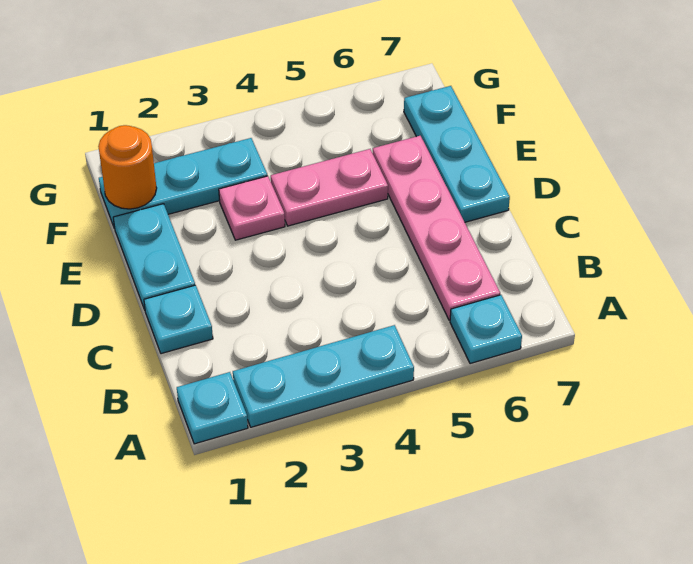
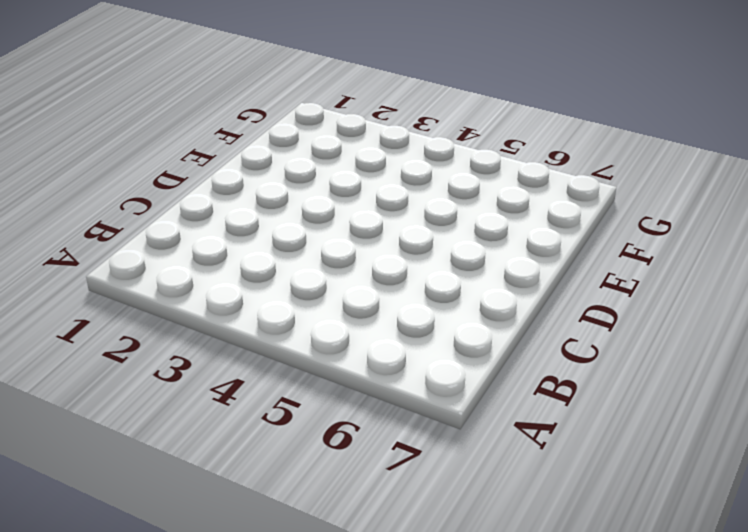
none -> cyan 1x1 plate [177,372,248,444]
none -> cyan 1x3 plate [233,325,414,427]

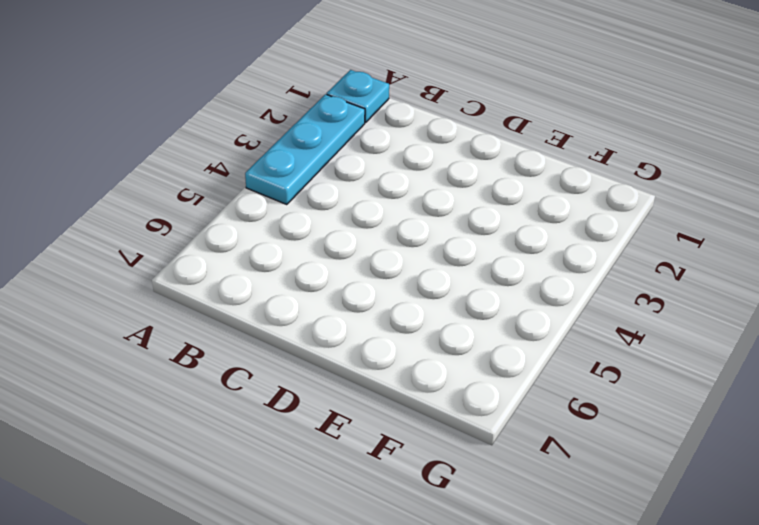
none -> cyan 1x1 plate [450,295,522,364]
none -> pink 1x4 plate [373,136,500,320]

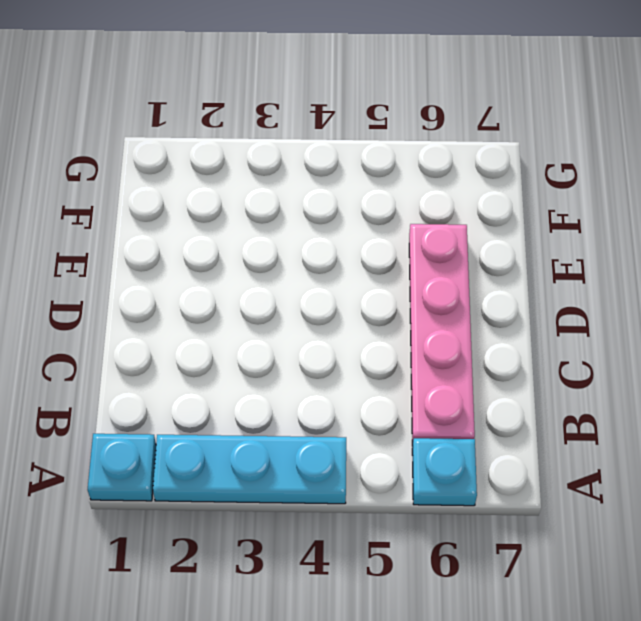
none -> cyan 1x1 plate [144,285,213,354]
none -> cyan 1x2 plate [113,204,195,310]

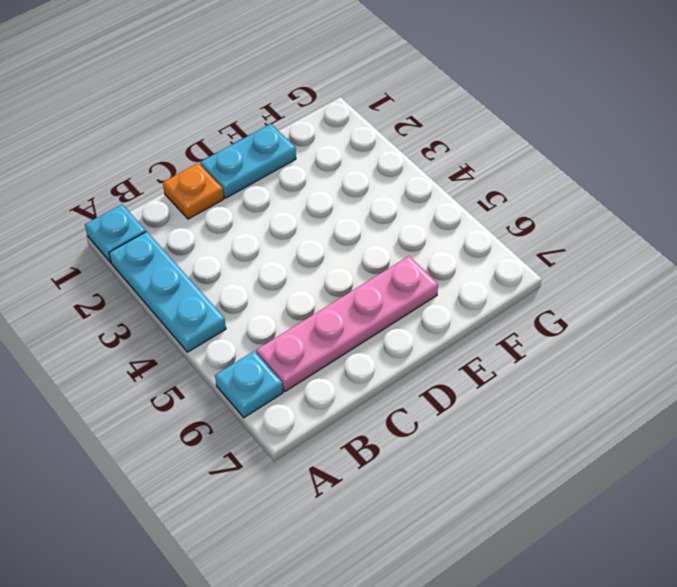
orange 1x1 plate [163,163,224,219] -> cyan 1x1 plate [144,285,213,354]
none -> cyan 1x3 plate [404,86,510,222]
none -> pink 1x1 plate [219,176,285,240]

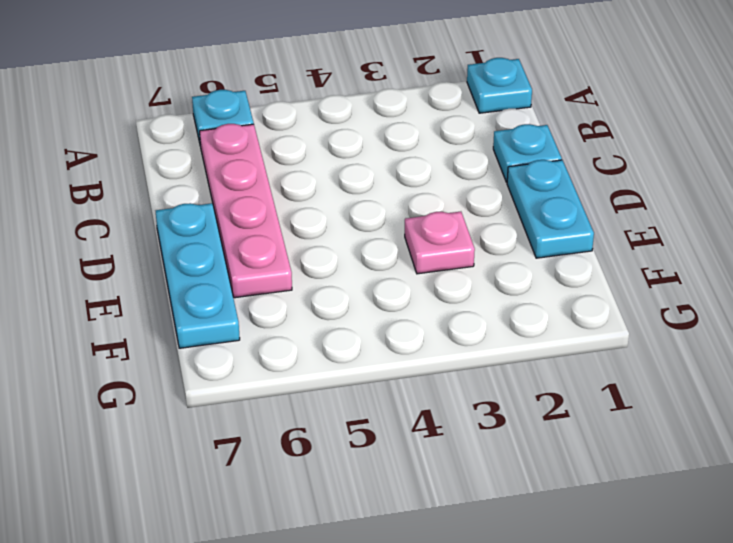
none -> cyan 1x3 plate [233,325,414,427]
none -> pink 1x2 plate [271,149,388,226]

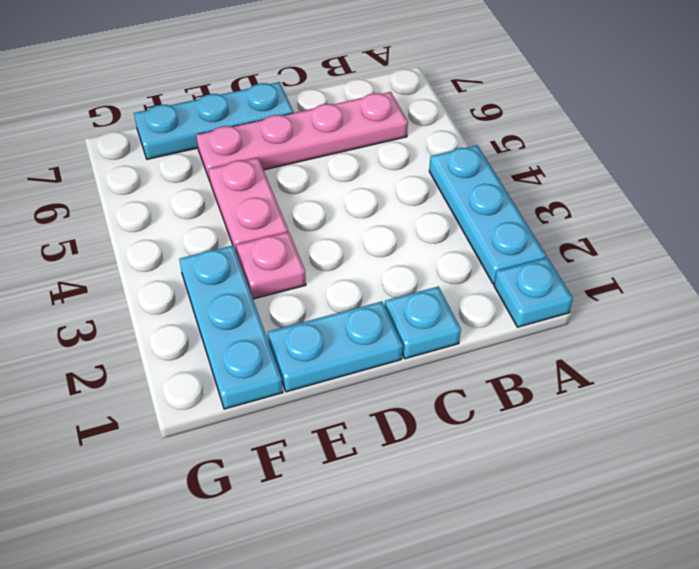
none -> cyan 1x1 plate [450,295,522,364]
none -> orange 1x1 round brick [98,125,157,209]

